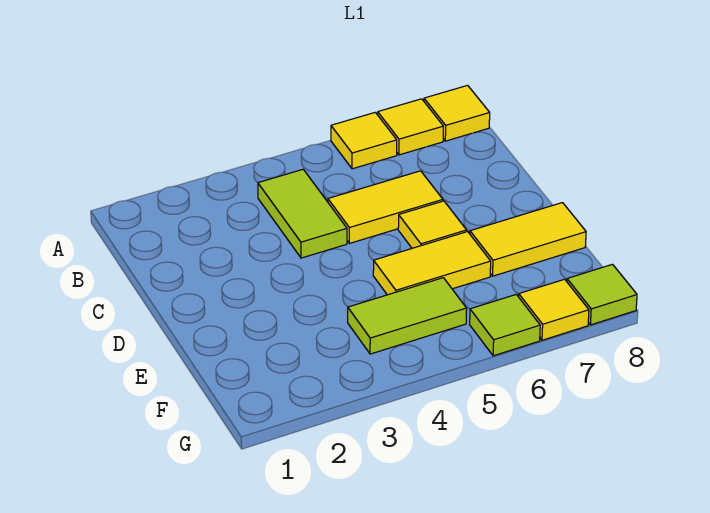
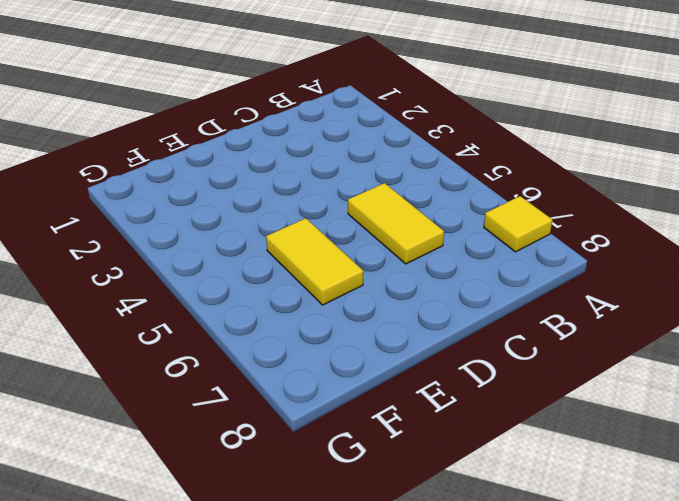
none -> yellow 1x1 tile [331,112,397,169]
none -> yellow 1x1 tile [424,85,490,141]
none -> lime 1x2 tile [258,170,347,258]

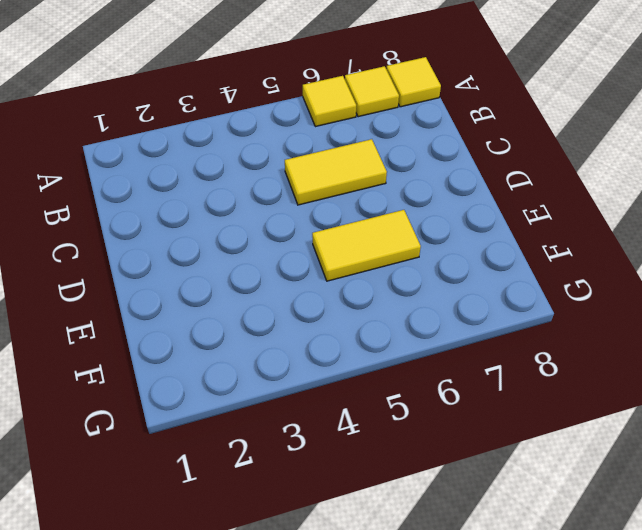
none -> lime 1x2 tile [258,170,347,258]
none -> yellow 1x1 tile [398,201,467,248]
none -> yellow 1x2 tile [470,203,586,276]

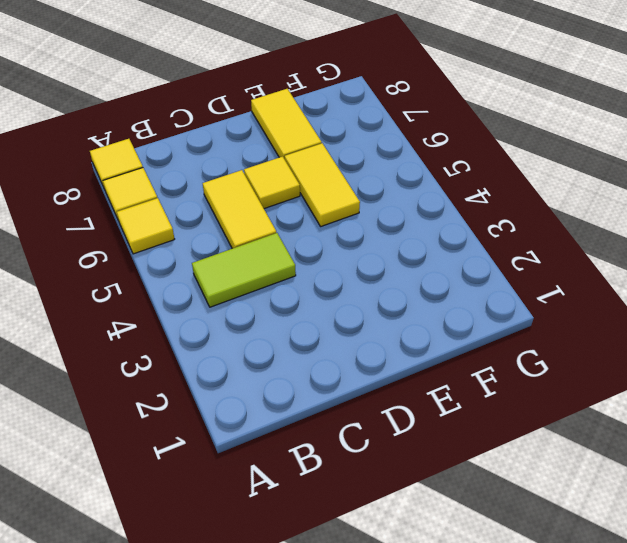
none -> lime 1x2 tile [348,278,467,354]
none -> lime 1x1 tile [470,295,540,356]
none -> yellow 1x1 tile [519,279,589,340]

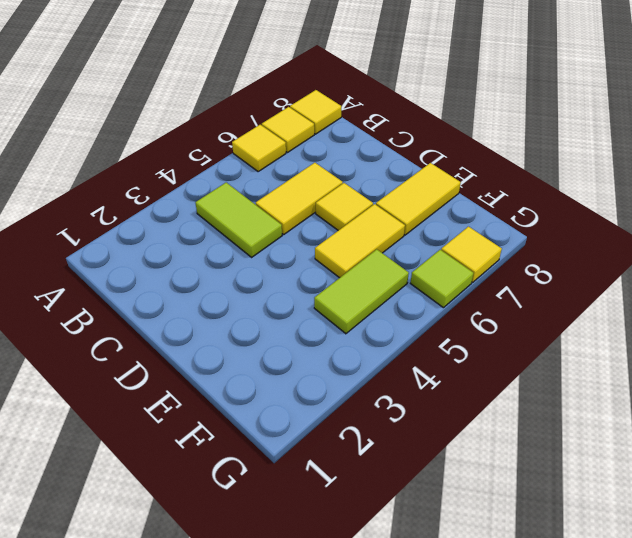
none -> lime 1x1 tile [567,264,637,325]

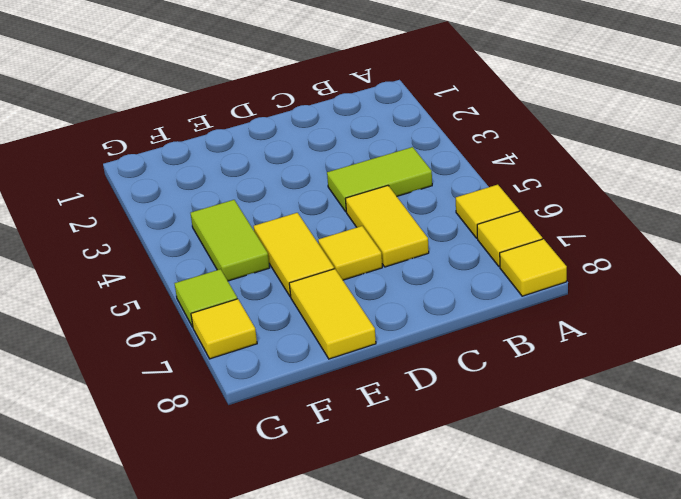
none -> lime 1x1 tile [567,264,637,325]

